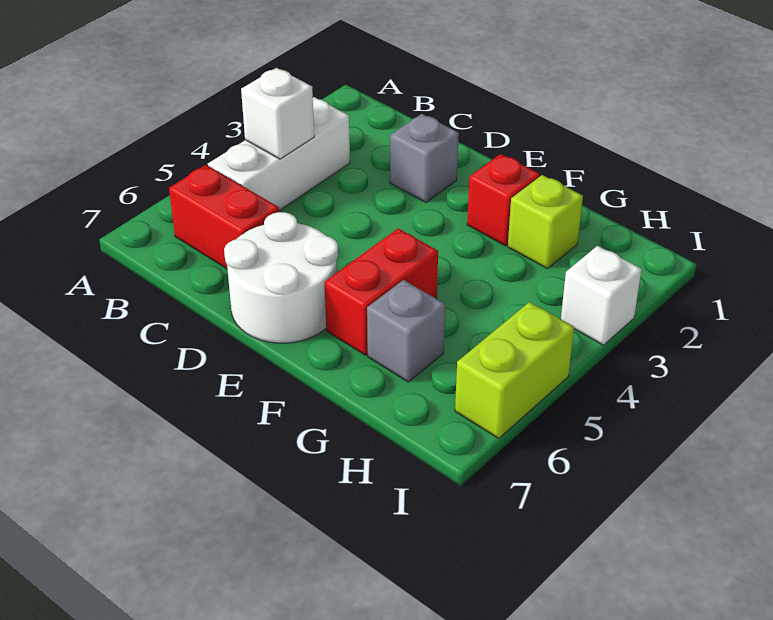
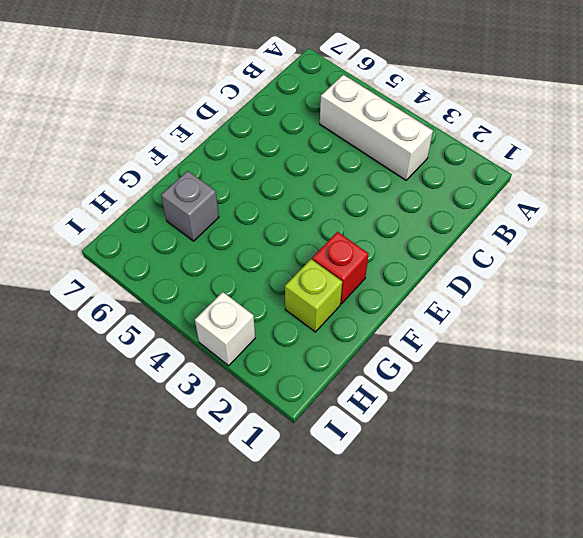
none -> red 1x2 brick [169,165,279,269]
none -> grey 1x1 brick [390,114,459,202]

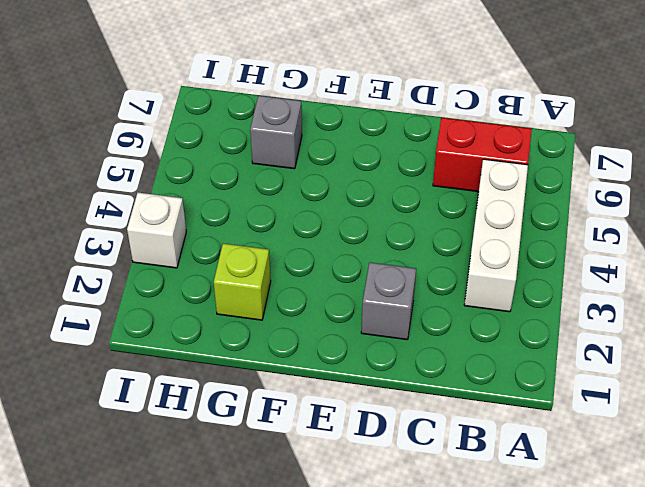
none -> white 2x2 round brick [224,212,338,343]
none -> red 1x1 brick [467,154,540,246]

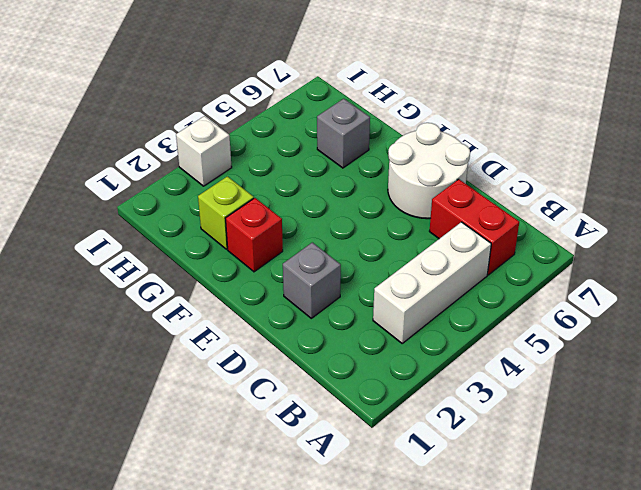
none -> red 1x2 brick [325,228,438,355]
none -> lime 1x2 brick [455,302,574,439]

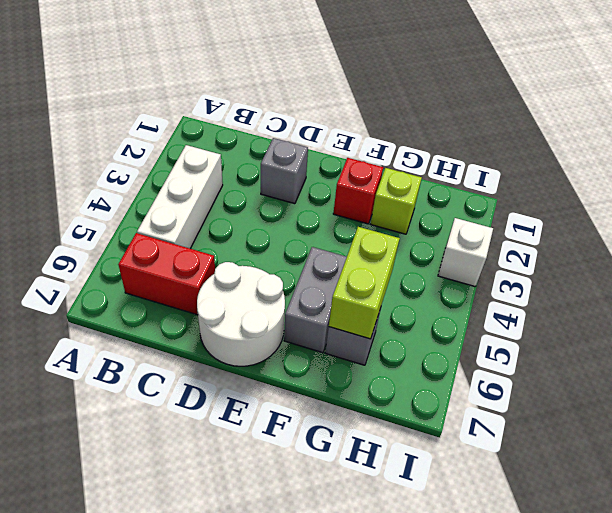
grey 1x2 brick [284,247,347,353] -> red 1x2 brick [325,228,438,355]
lime 1x2 brick [329,227,400,339] -> lime 1x2 brick moved to [455,302,574,439]
none -> white 1x1 brick [241,68,314,159]

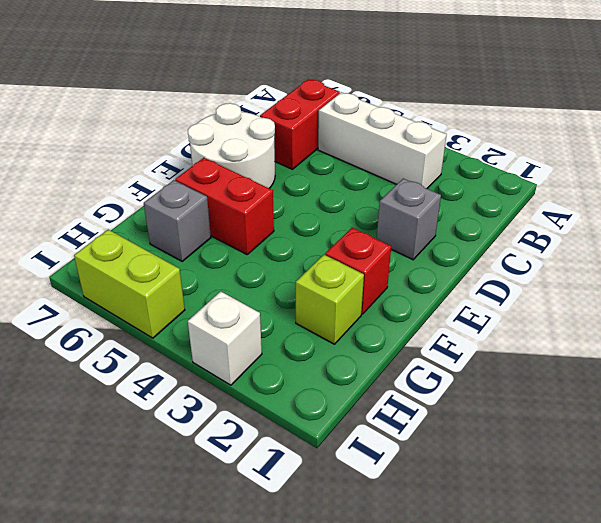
none -> white 1x1 brick [241,68,314,159]

